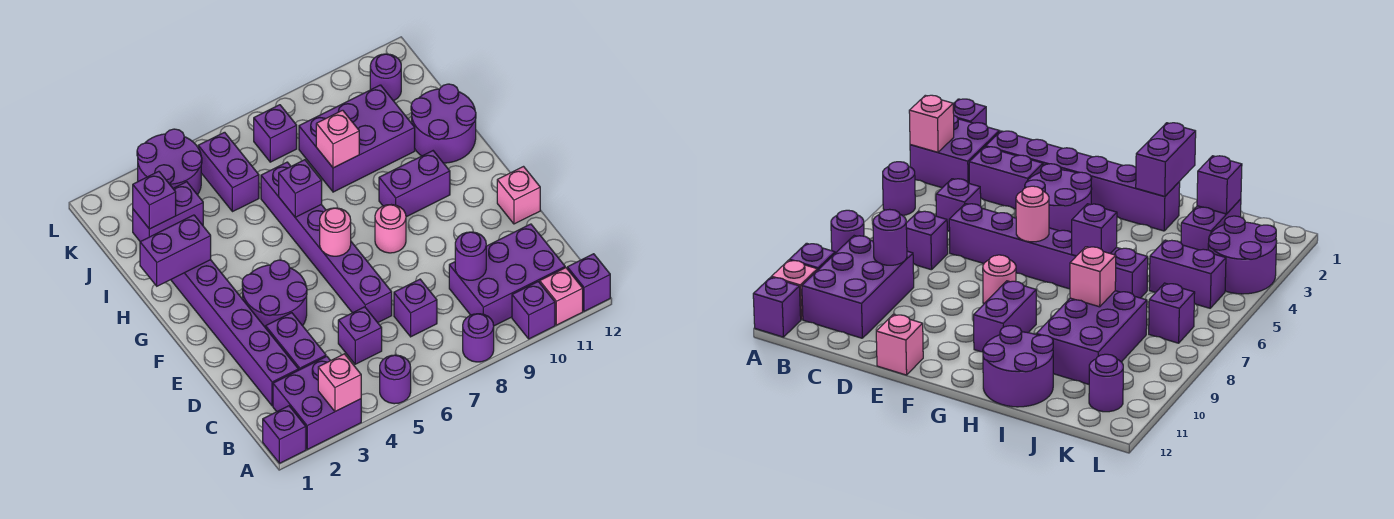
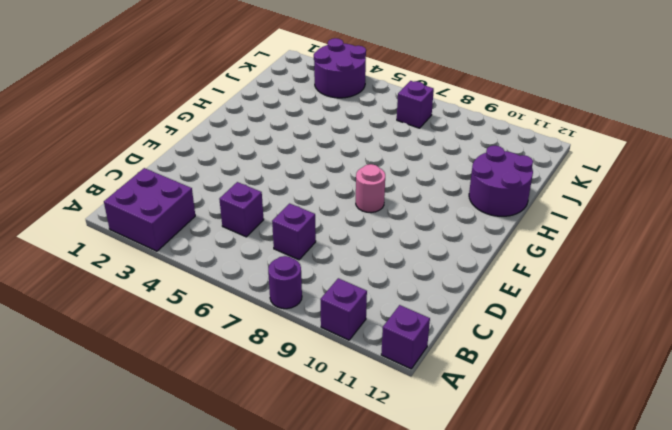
none -> purple 1x1 brick [263,406,306,463]
none -> purple 1x1 round brick [380,355,411,404]
none -> pink 1x1 brick [540,268,583,325]
none -> purple 2x3 brick [449,224,565,326]

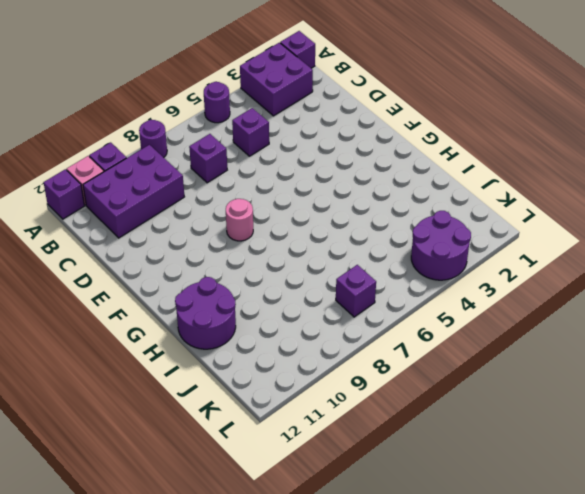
none -> purple 1x6 brick [171,260,298,406]
none -> purple 1x2 brick [266,313,326,370]
none -> purple 1x6 brick [261,162,392,322]
none -> purple 2x2 round brick [242,260,307,328]

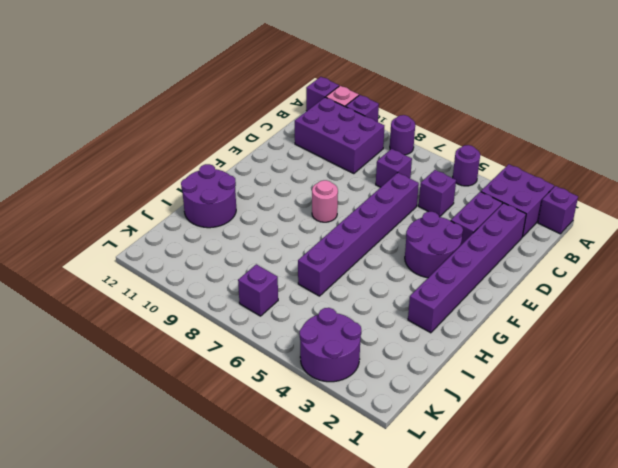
none -> pink 1x1 brick [497,167,540,224]
none -> purple 1x2 brick [379,151,450,217]
none -> purple 2x3 brick [299,85,415,192]
none -> purple 1x2 brick [133,182,203,242]

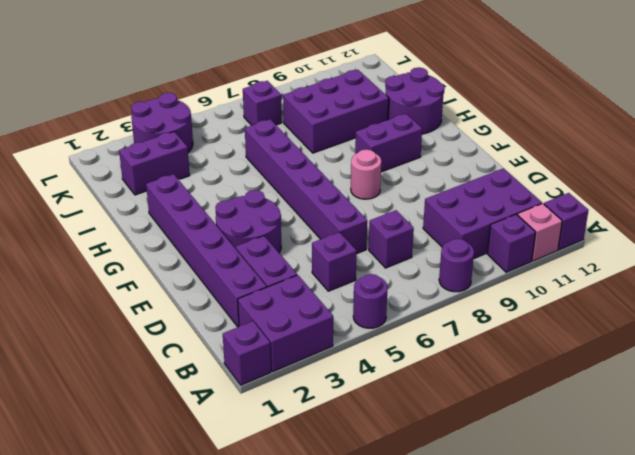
none -> pink 1x1 brick [497,167,540,224]
none -> purple 1x2 brick [198,132,259,212]
none -> purple 1x1 round brick [370,54,401,101]
none -> pink 1x1 brick [318,354,361,411]

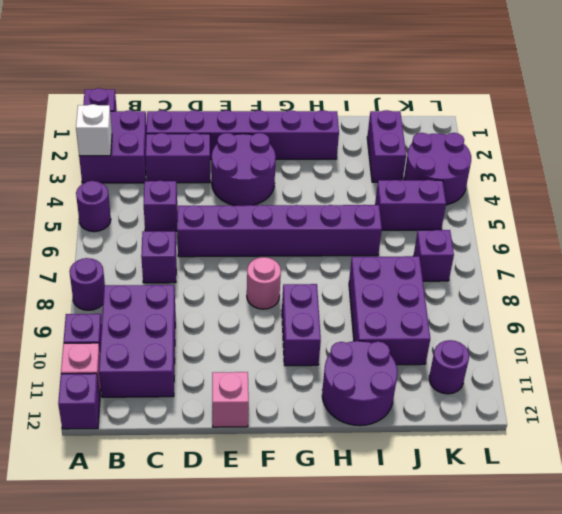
white 1x1 brick [76,104,112,156] -> pink 1x1 brick [318,354,361,411]
none -> purple 1x1 round brick [455,232,486,280]
none -> pink 1x1 round brick [320,208,351,256]
none -> purple 1x2 brick [140,215,211,286]
none -> purple 1x1 brick [279,160,322,217]

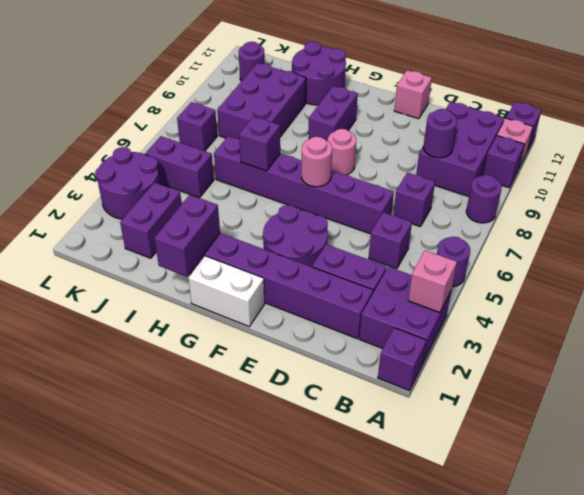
white 1x2 brick [188,256,265,326] -> none
none -> pink 1x1 brick [316,110,359,168]
none -> purple 1x1 brick [133,171,176,229]

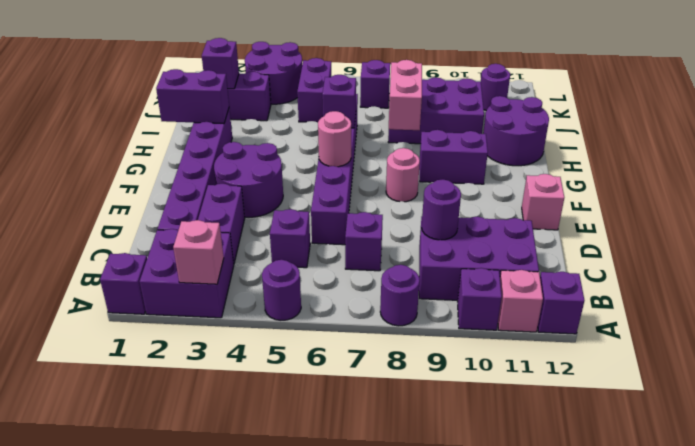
pink 1x2 brick [389,60,422,130] -> pink 1x1 brick [316,110,359,168]

